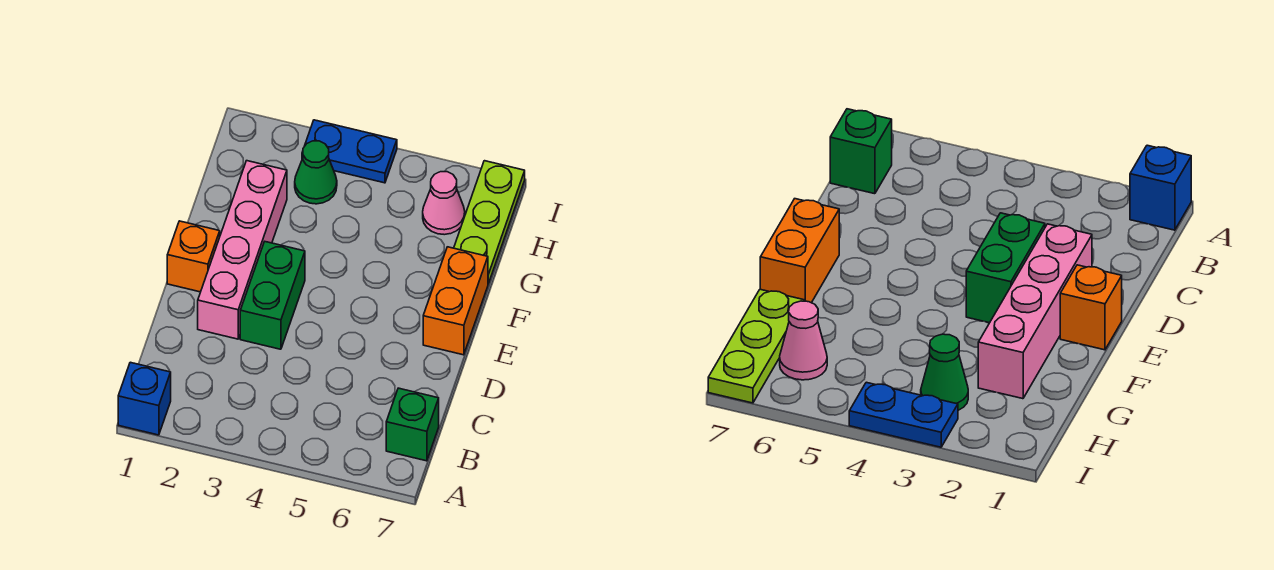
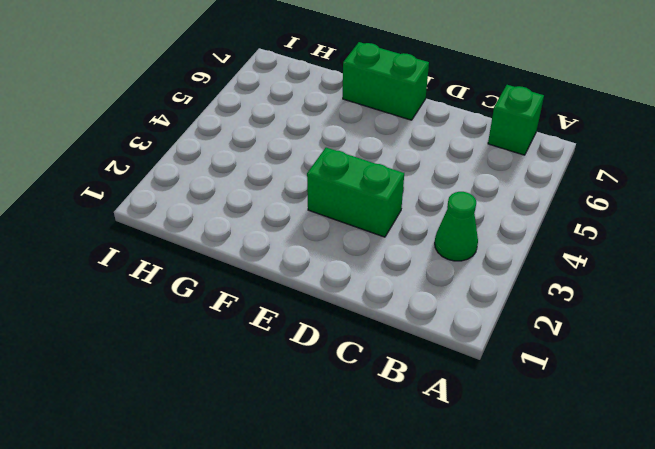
green 1x1 cone [435,192,478,261] -> green 1x1 cone moved to [295,141,337,204]
green 1x2 brick [343,42,429,120] -> orange 1x2 brick [423,247,488,355]
none -> blue 1x1 brick [118,362,171,435]
none -> pink 1x4 brick [198,161,287,339]

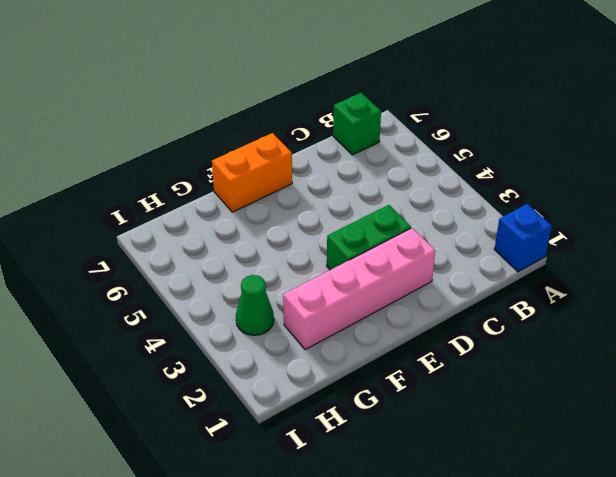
none -> orange 1x1 brick [167,221,220,292]
none -> lime 1x3 plate [454,161,525,284]

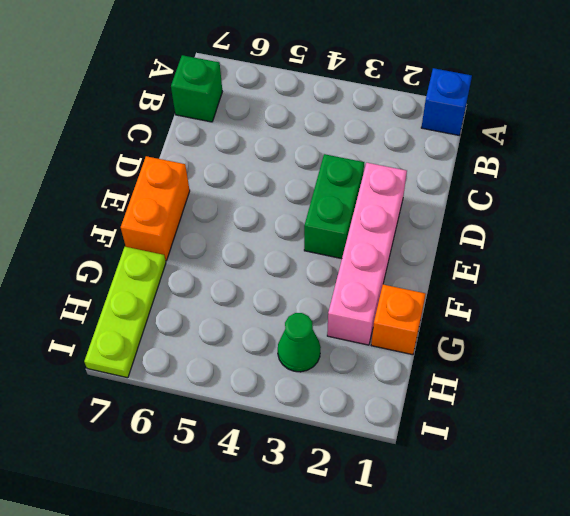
orange 1x1 brick [371,285,426,355] -> orange 1x1 brick moved to [167,221,220,292]
none -> pink 1x1 cone [423,172,465,235]
none -> blue 1x2 plate [302,120,397,183]

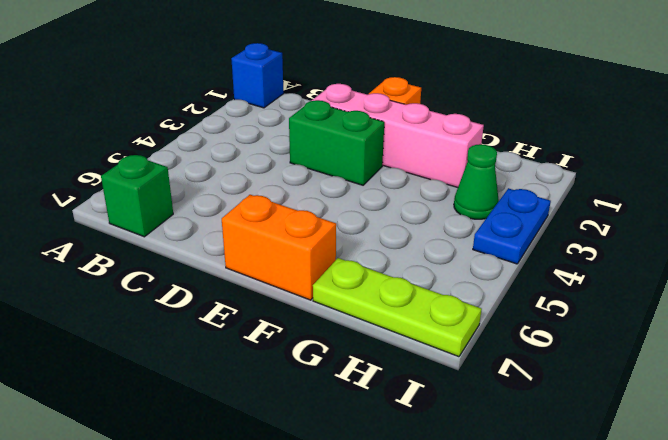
none -> pink 1x1 cone [423,172,465,235]

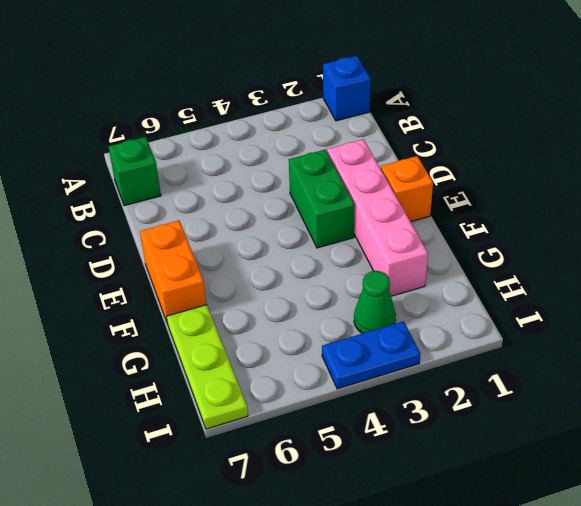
none -> pink 1x1 cone [423,172,465,235]

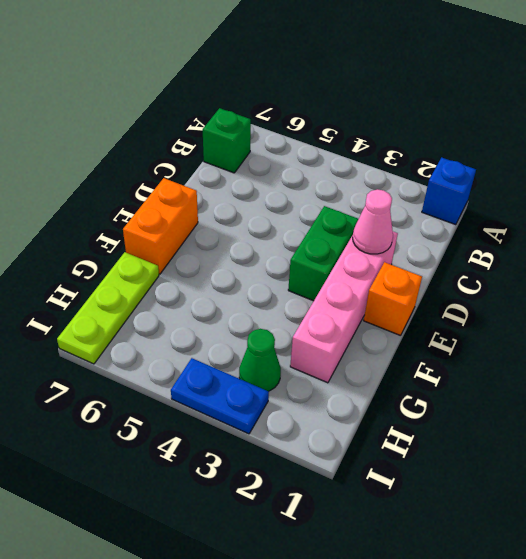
pink 1x1 cone [353,189,393,254] -> pink 1x1 cone moved to [423,172,465,235]

